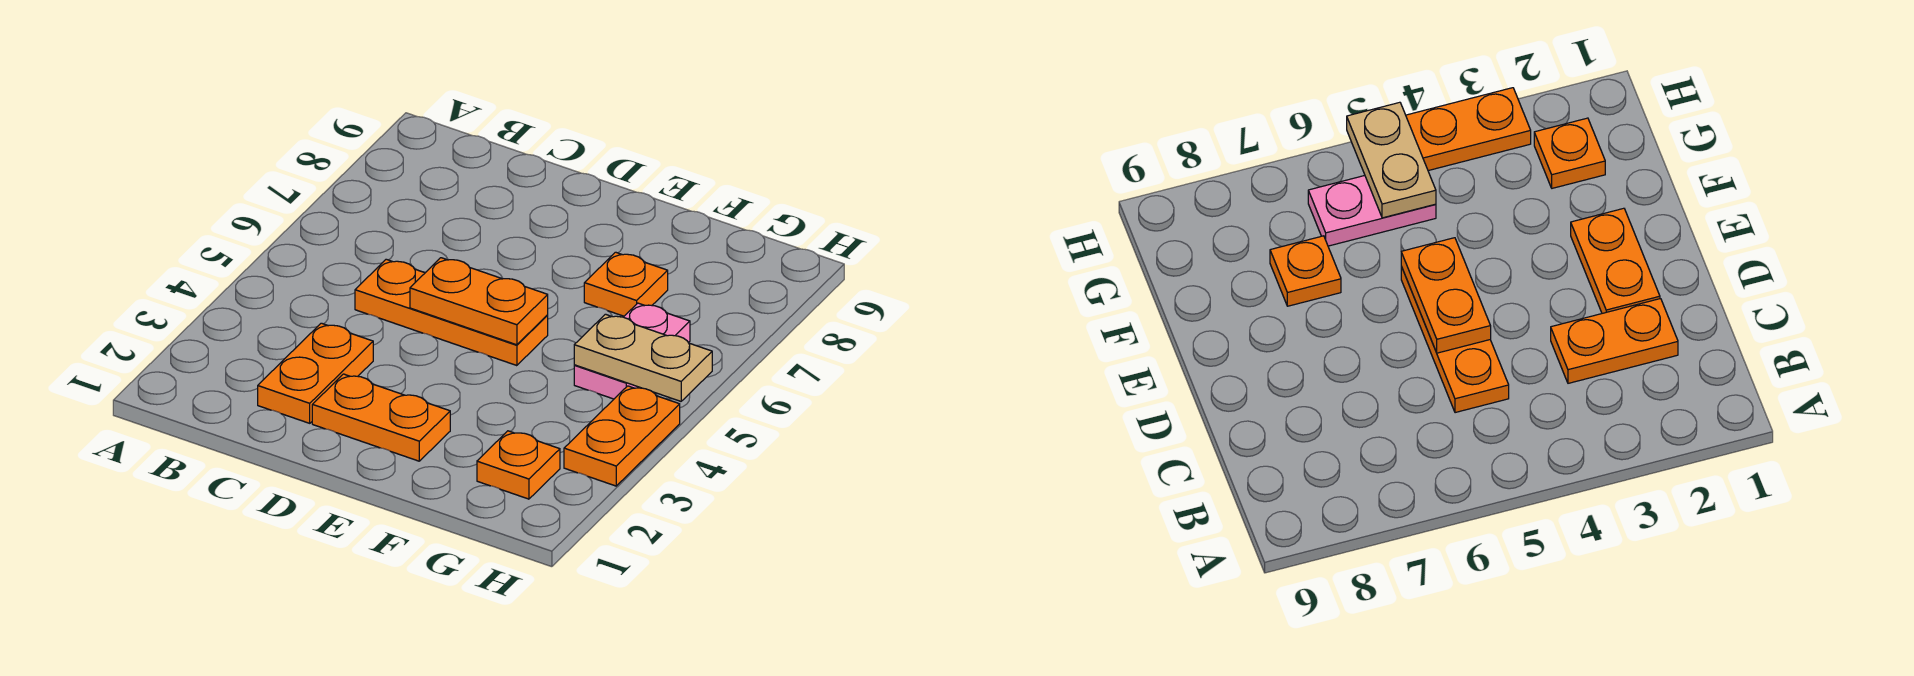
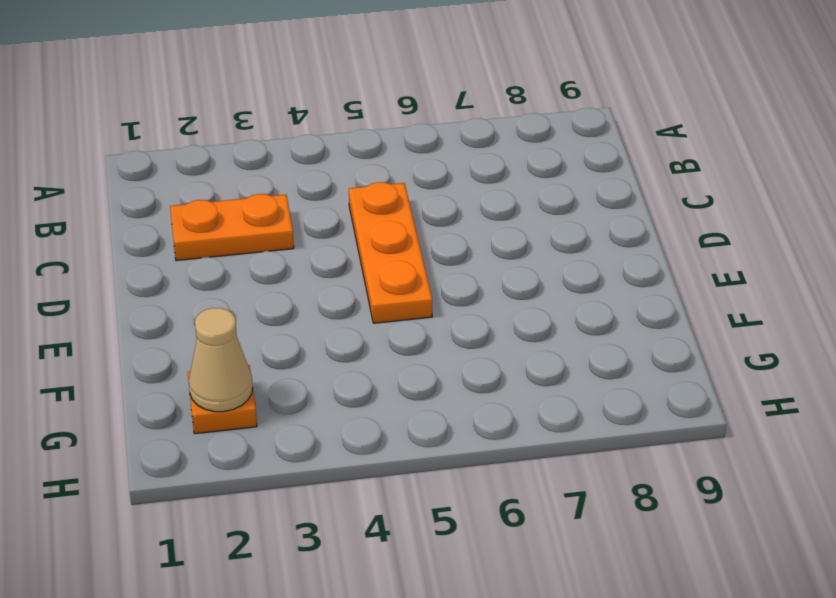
tan 1x1 cone [189,308,253,412] -> none
none -> orange 1x2 plate [312,374,450,461]
none -> orange 1x1 plate [584,252,668,316]

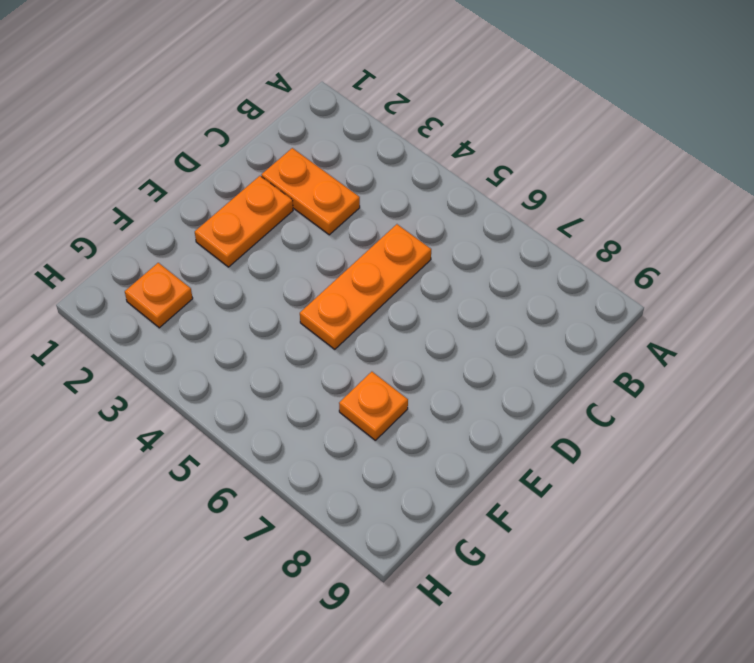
none -> pink 1x2 plate [574,303,690,399]
none -> orange 1x2 plate [564,386,680,486]

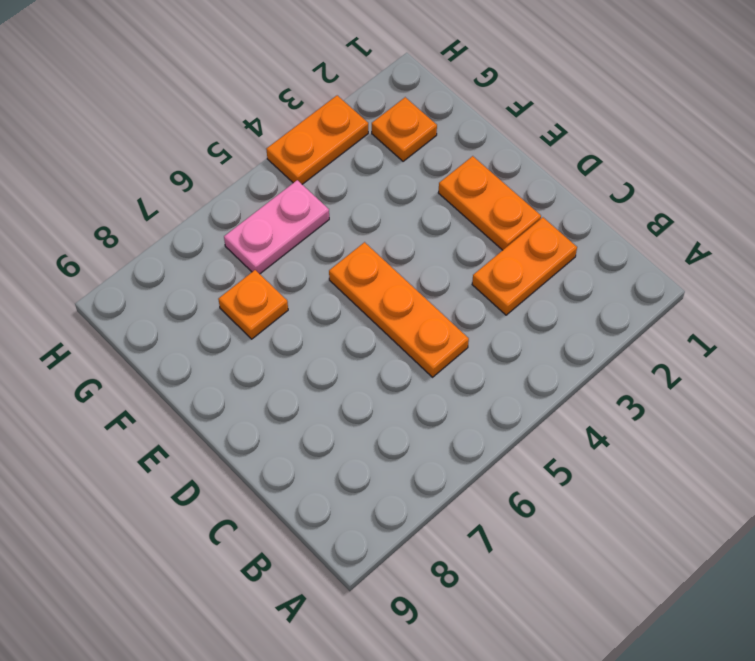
none -> orange 1x2 plate [410,258,548,345]
none -> tan 1x2 plate [574,314,712,401]

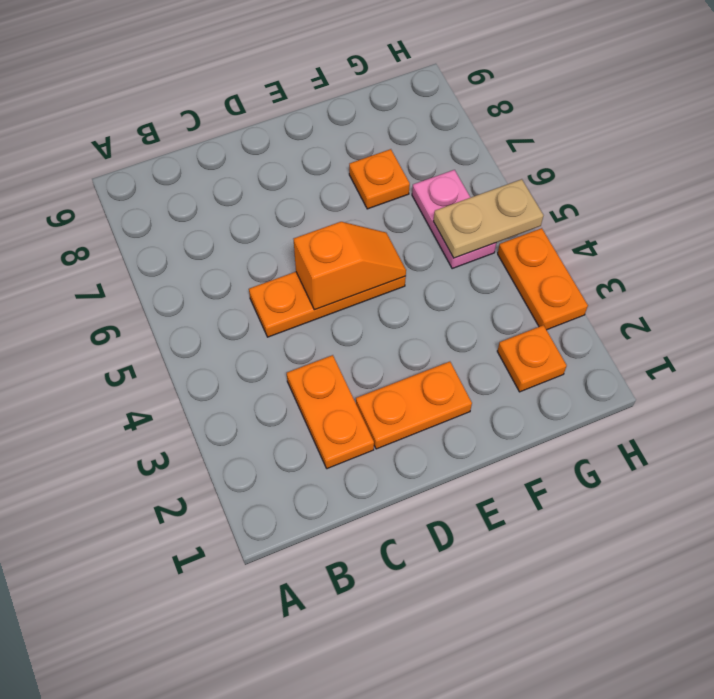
orange 1x2 slope [294,222,406,310] -> orange 1x2 plate [410,258,548,345]

